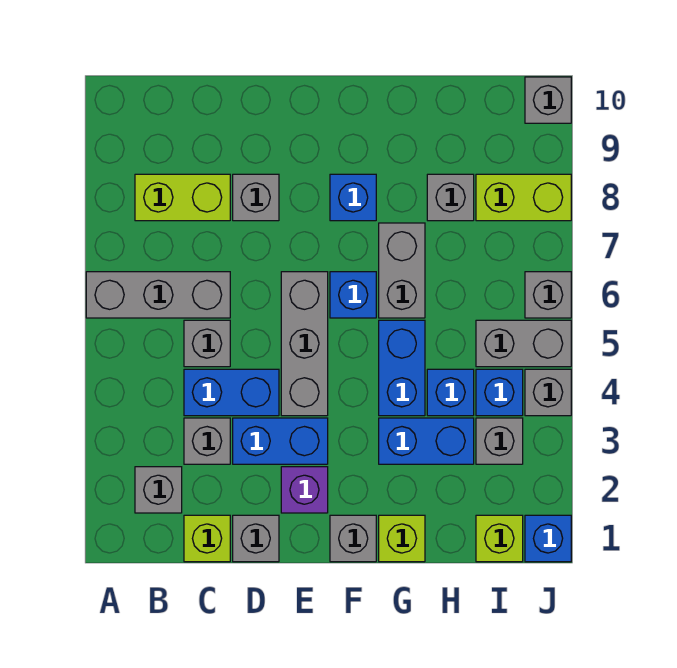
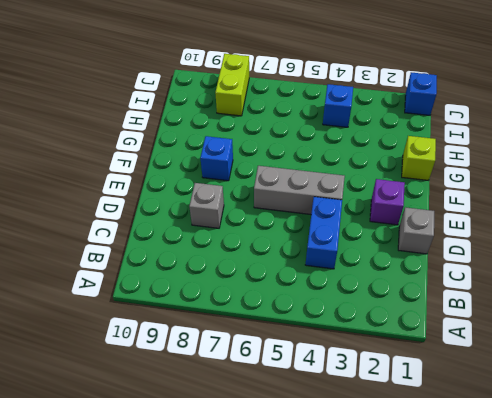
none -> grey 1x3 brick [86,272,230,318]
none -> grey 1x1 brick [135,467,182,513]
none -> lime 1x2 brick [135,174,230,221]
none -> lime 1x1 brick [184,515,230,562]

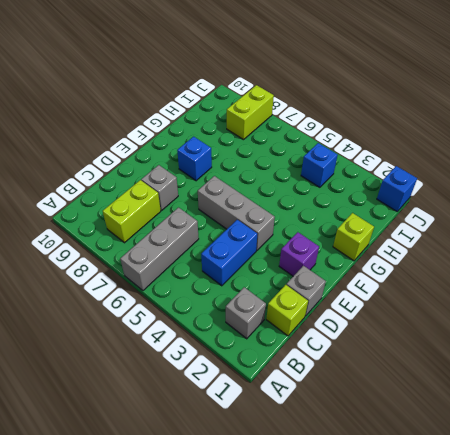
none -> grey 1x1 brick [184,418,230,464]
none -> grey 1x1 brick [184,320,230,367]
none -> blue 1x2 brick [233,418,328,464]
none -> grey 1x1 brick [330,515,376,562]

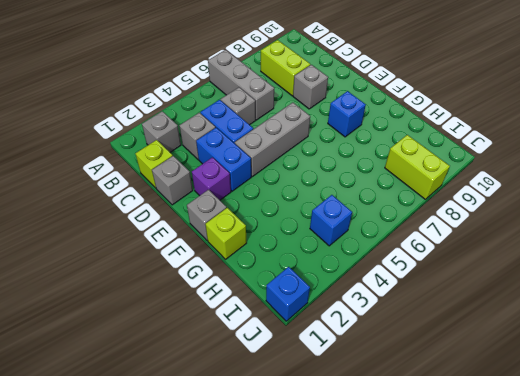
none -> blue 1x1 brick [330,272,376,318]
none -> blue 1x2 brick [379,418,474,464]
none -> blue 1x2 brick [379,320,425,416]
none -> grey 1x2 brick [379,223,425,318]

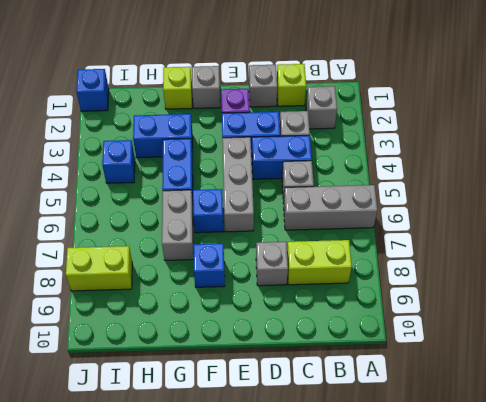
none -> blue 1x1 brick [427,369,474,416]
none -> grey 1x1 brick [427,174,474,221]
none -> lime 1x1 brick [476,515,523,562]
none -> grey 1x1 brick [476,418,523,464]

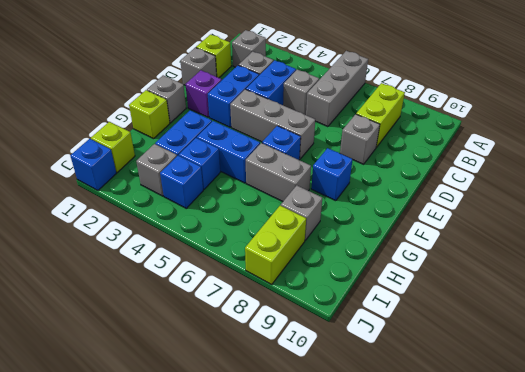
none -> grey 1x2 brick [476,320,571,367]
none -> grey 1x1 brick [525,369,571,416]
none -> grey 1x1 brick [525,272,571,318]
none -> grey 1x1 brick [525,77,571,123]

